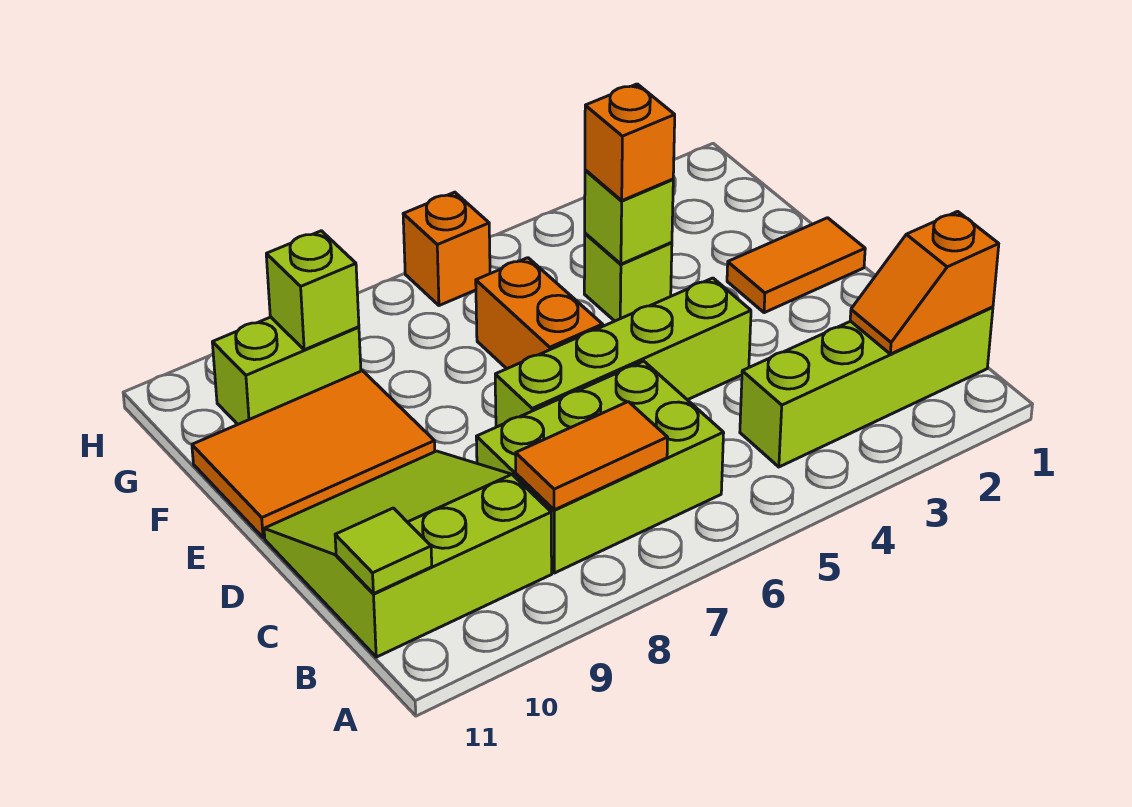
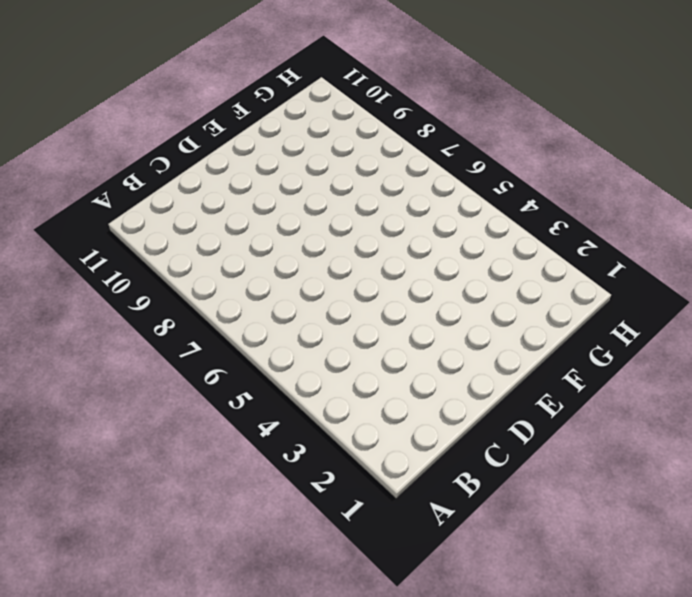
none -> lime 1x4 brick [740,307,993,467]
none -> lime 2x3 brick [476,361,724,573]
none -> lime 3x3 slope [264,451,552,657]

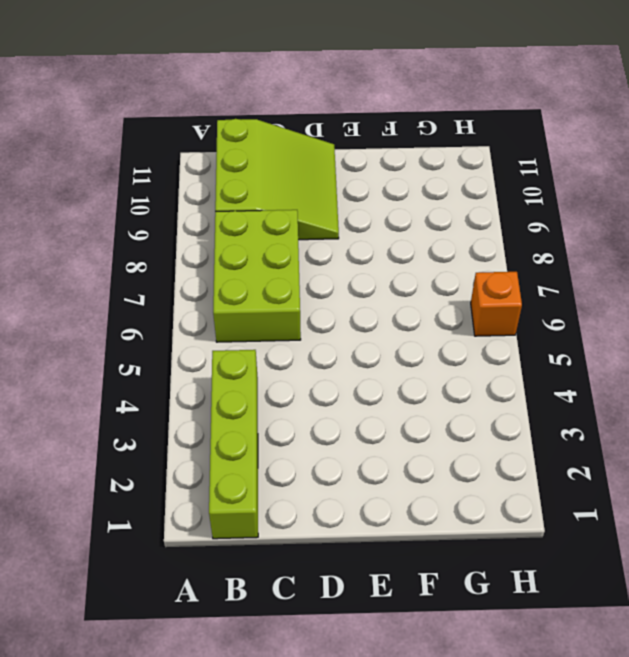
none -> lime 1x4 brick [495,278,751,427]
none -> orange 1x2 tile [727,218,865,313]
none -> orange 1x2 brick [476,258,603,369]

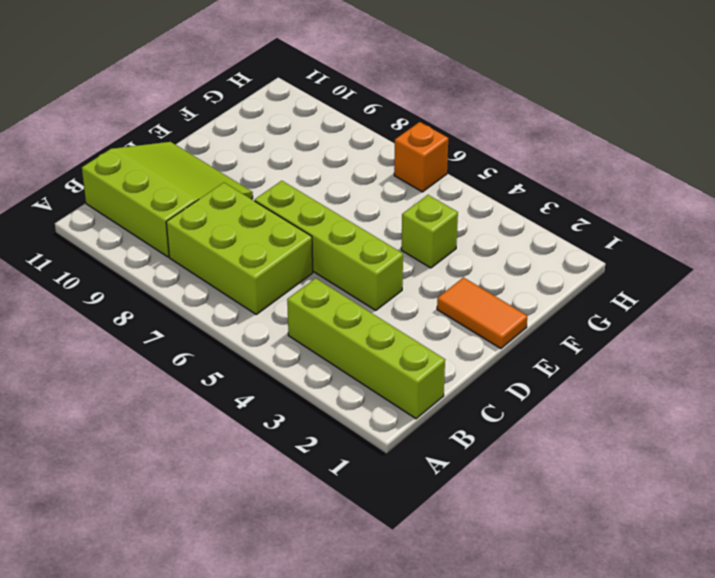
none -> orange 1x2 brick [476,258,603,369]
none -> orange 2x3 tile [192,371,435,538]
none -> lime 1x2 brick [212,317,361,424]

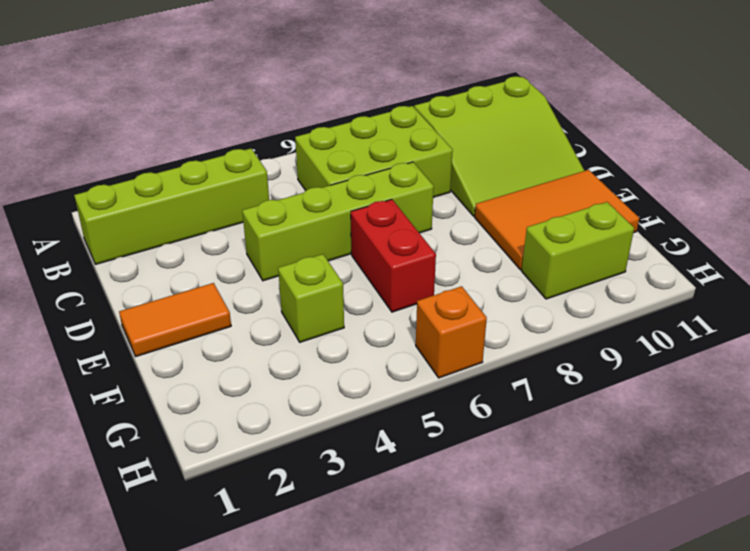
red 1x2 brick [351,199,436,312] -> orange 1x2 brick [476,258,603,369]
none -> orange 1x2 slope [850,211,999,354]
none -> orange 1x2 tile [516,402,668,510]
none -> lime 1x1 tile [335,508,432,594]

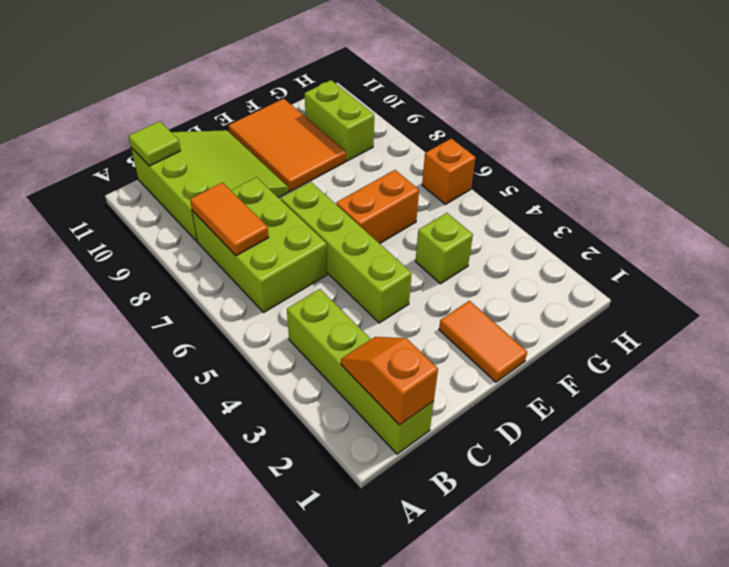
none -> lime 1x1 brick [585,170,673,264]
none -> lime 1x1 brick [266,231,359,350]
none -> orange 1x1 brick [585,84,675,200]

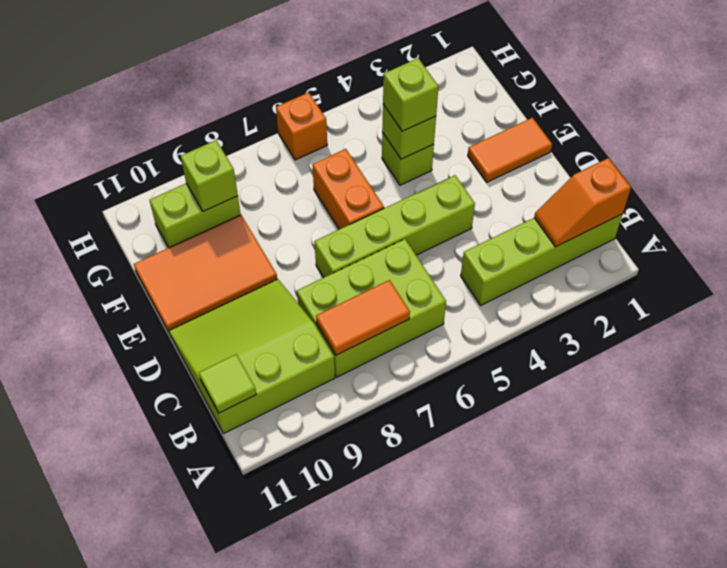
lime 1x1 brick [383,58,438,131] -> orange 1x1 brick [585,84,675,200]

